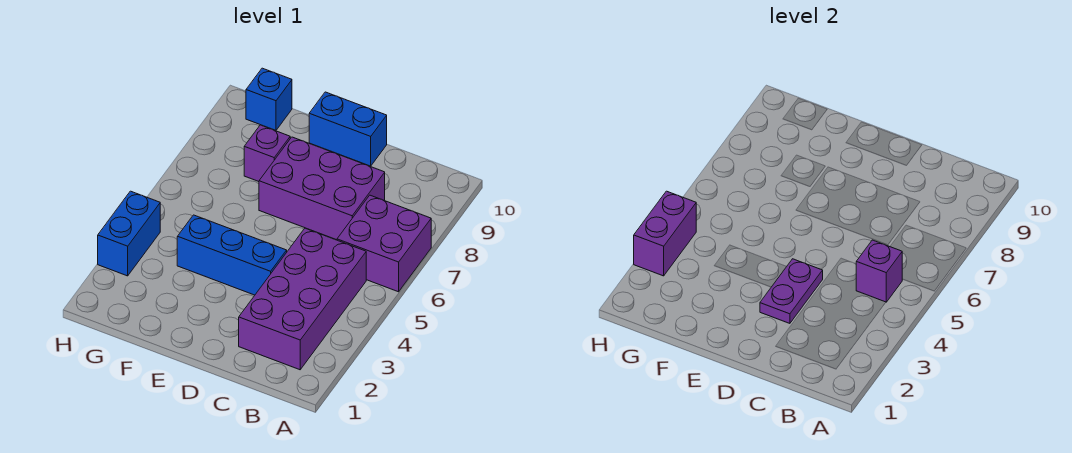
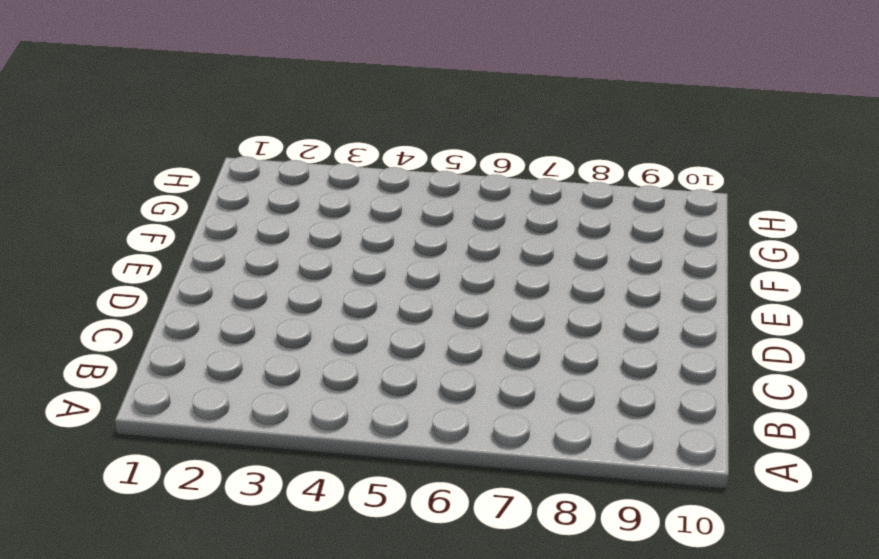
none -> purple 2x2 brick [337,195,431,292]
none -> purple 2x4 brick [239,228,366,370]

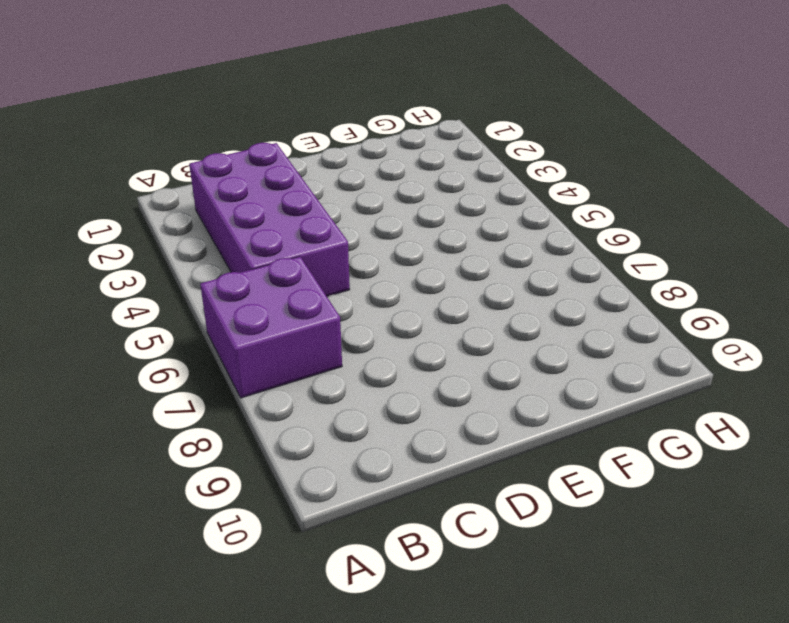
none -> purple 2x3 brick [259,137,385,240]
none -> blue 1x3 brick [177,215,287,295]

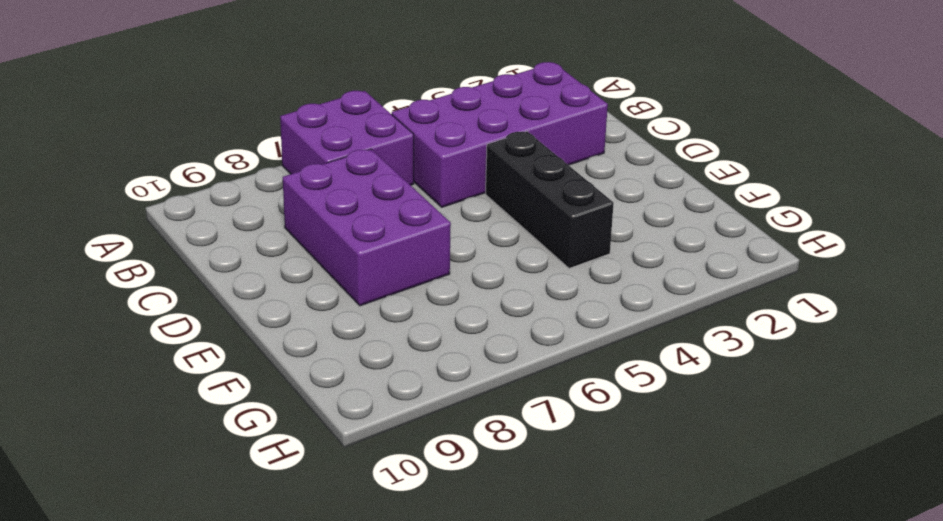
black 1x3 brick [486,131,614,268] -> blue 1x3 brick [177,215,287,295]
none -> blue 1x2 brick [309,92,387,166]
none -> purple 1x1 brick [244,125,290,182]

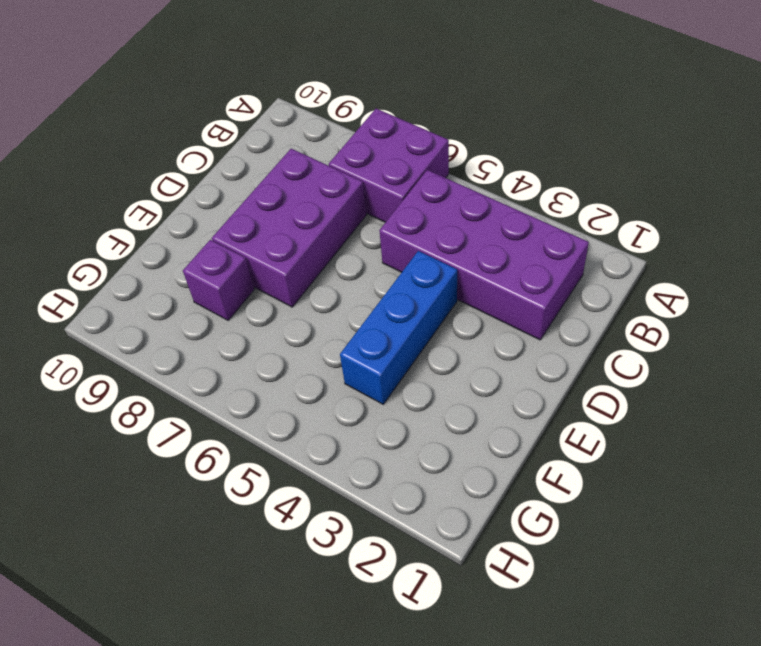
none -> blue 1x2 brick [309,92,387,166]
none -> blue 1x1 brick [246,68,292,130]

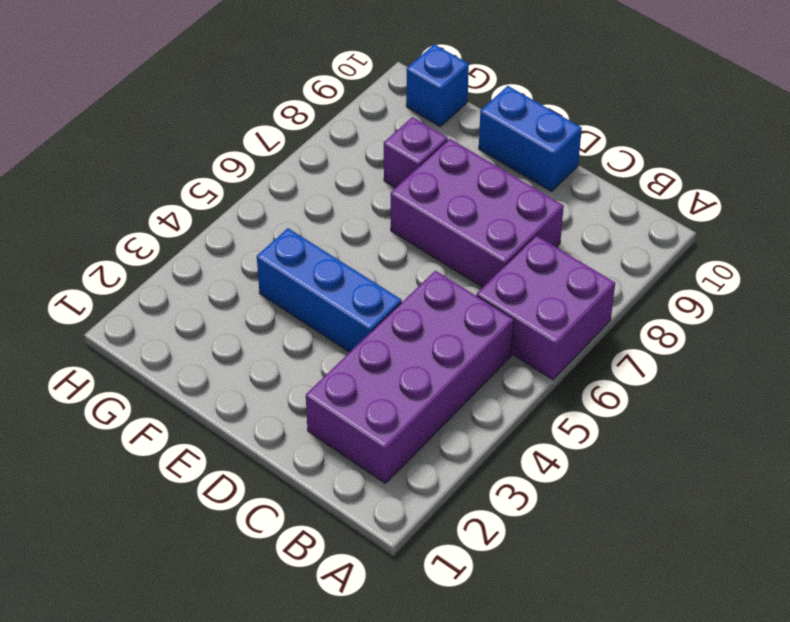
none -> blue 1x2 brick [98,191,160,276]
none -> purple 1x1 brick [856,240,902,302]

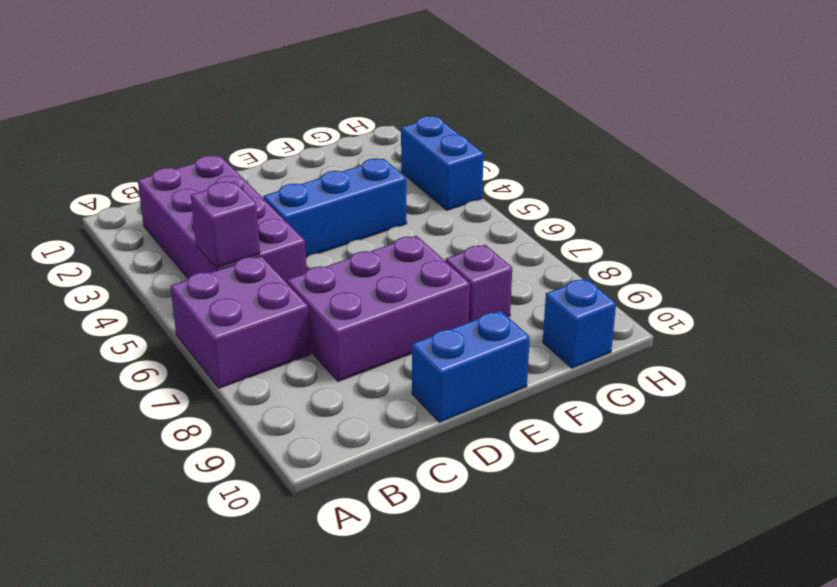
none -> purple 1x2 plate [760,259,823,323]
none -> purple 1x2 brick [634,191,696,276]

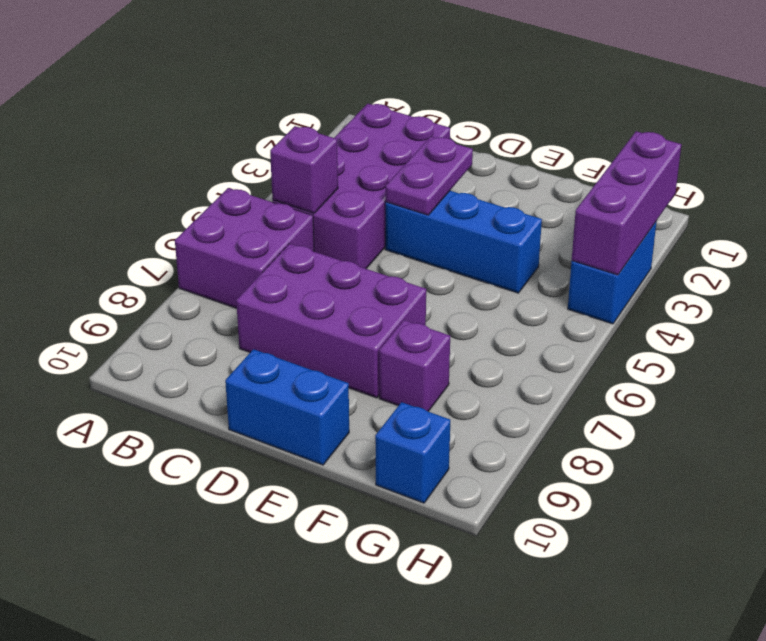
purple 1x3 brick [572,131,681,275] -> purple 1x2 brick [634,191,696,276]

